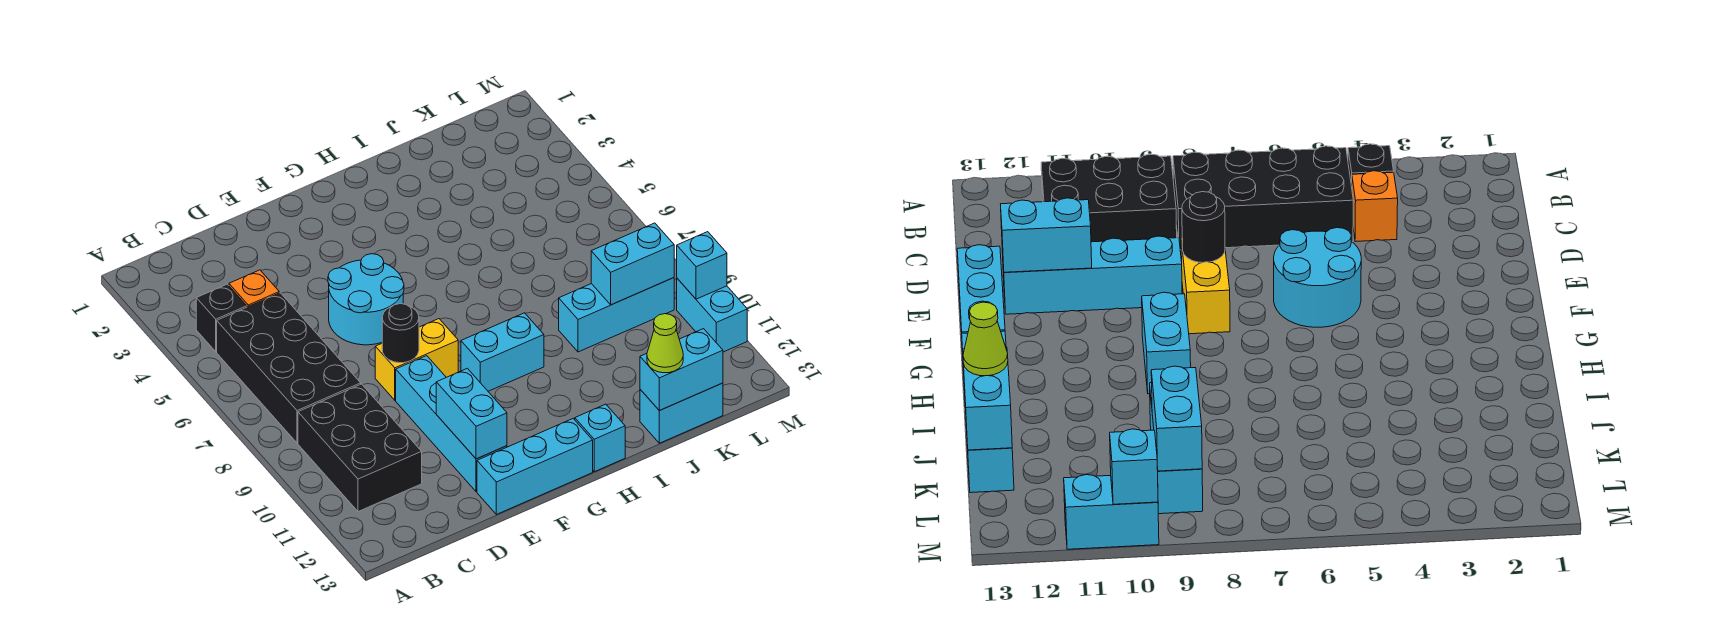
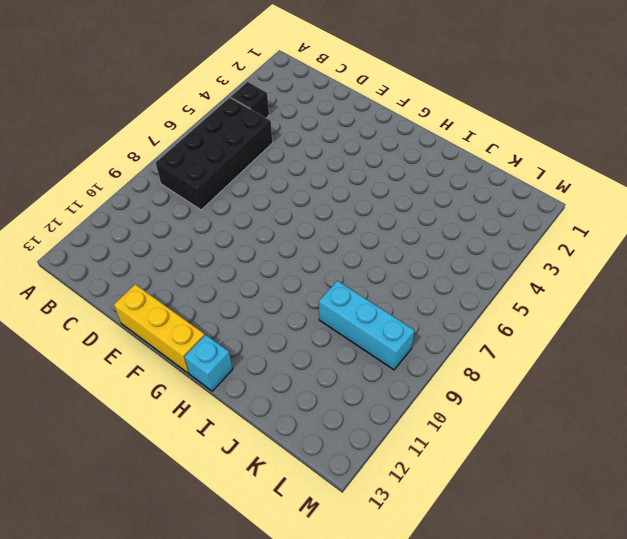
yellow 1x3 brick [114,284,205,373] -> cyan 1x3 brick [477,419,593,515]
none -> black 2x3 brick [298,384,422,512]
none -> orange 1x1 brick [229,270,279,307]
none -> cyan 2x2 round brick [328,254,404,345]

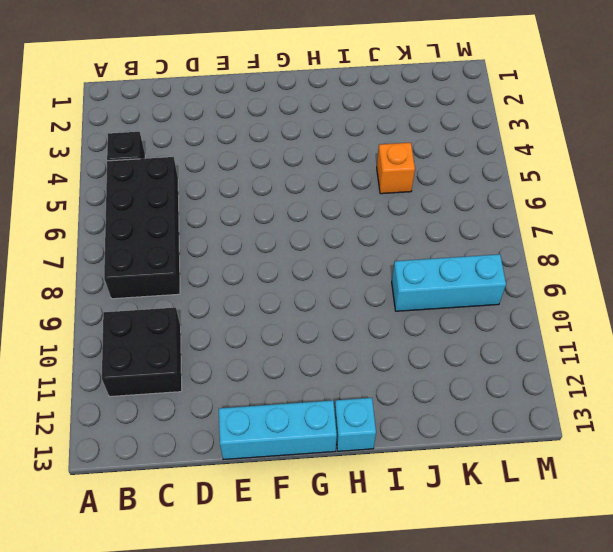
black 2x2 brick [102,308,182,397] -> black 2x3 brick [298,384,422,512]
orange 1x1 brick [377,143,415,194] -> orange 1x1 brick moved to [229,270,279,307]
none -> cyan 2x2 round brick [328,254,404,345]
none -> yellow 1x2 brick [375,319,458,400]
none -> cyan 1x4 brick [396,356,507,492]

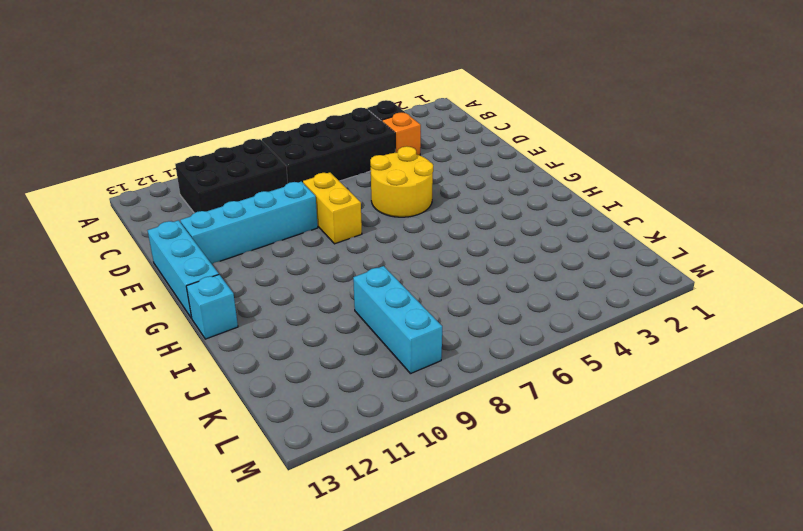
yellow 2x2 round brick [370,146,433,217] -> cyan 2x2 round brick [328,254,404,345]
none -> cyan 1x2 brick [461,313,544,391]
none -> cyan 1x2 brick [640,383,723,443]
none -> cyan 1x2 brick [677,278,747,352]

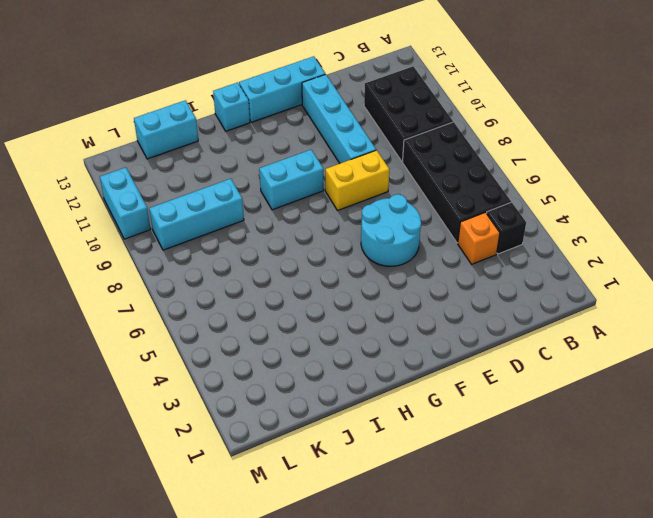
none -> black 1x1 round brick [382,304,419,363]
none -> cyan 1x2 brick [436,368,507,459]
none -> cyan 1x2 brick [640,329,723,411]

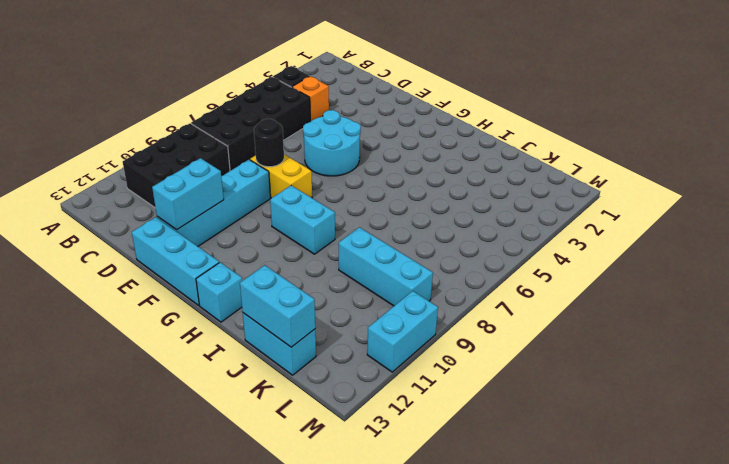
none -> cyan 1x2 brick [591,223,674,305]
none -> cyan 1x1 brick [677,232,727,299]
none -> lime 1x1 cone [647,314,683,373]

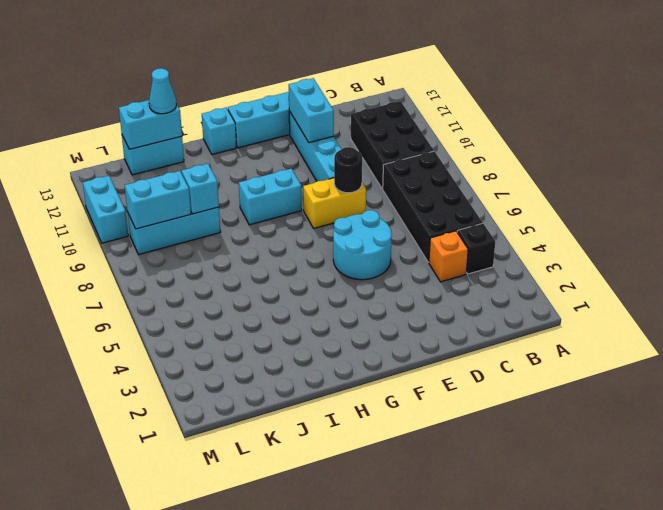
cyan 1x1 brick [182,164,219,214] -> cyan 1x1 brick moved to [677,232,727,299]
cyan 1x1 cone [149,68,176,114] -> lime 1x1 cone [647,314,683,373]

